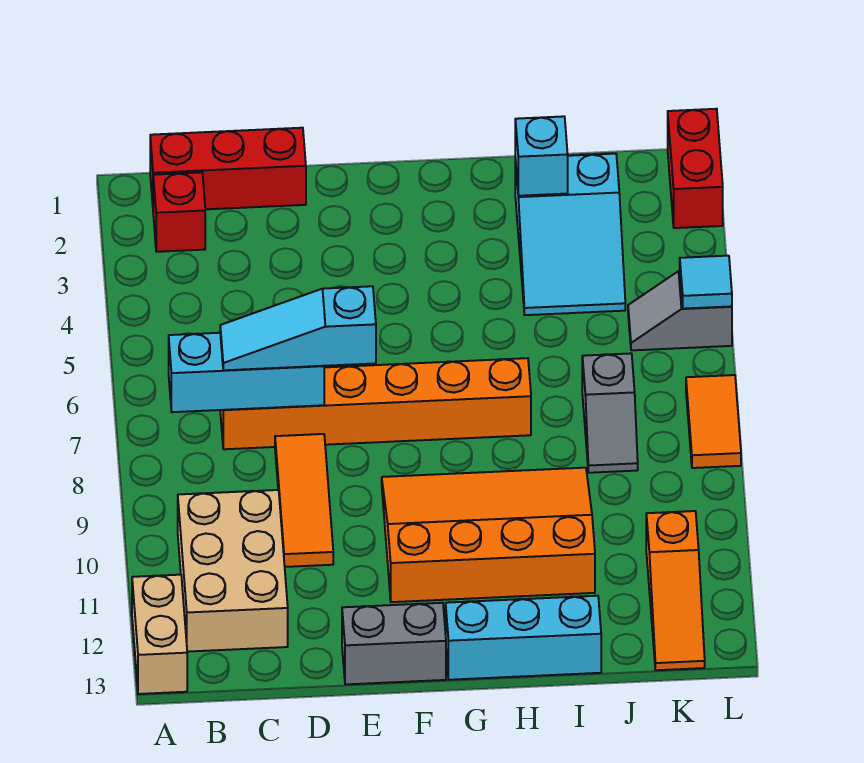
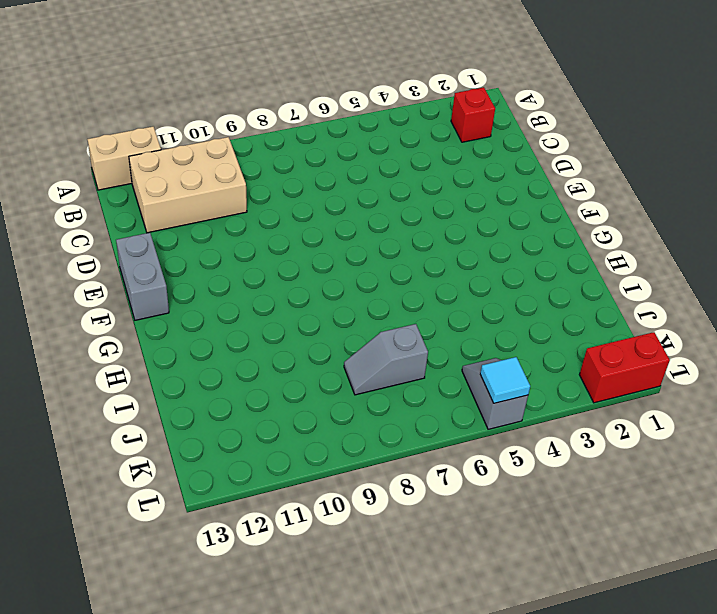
none -> red 1x3 brick [150,128,306,209]
none -> orange 1x6 brick [220,358,531,449]
none -> orange 1x3 tile [275,434,333,567]

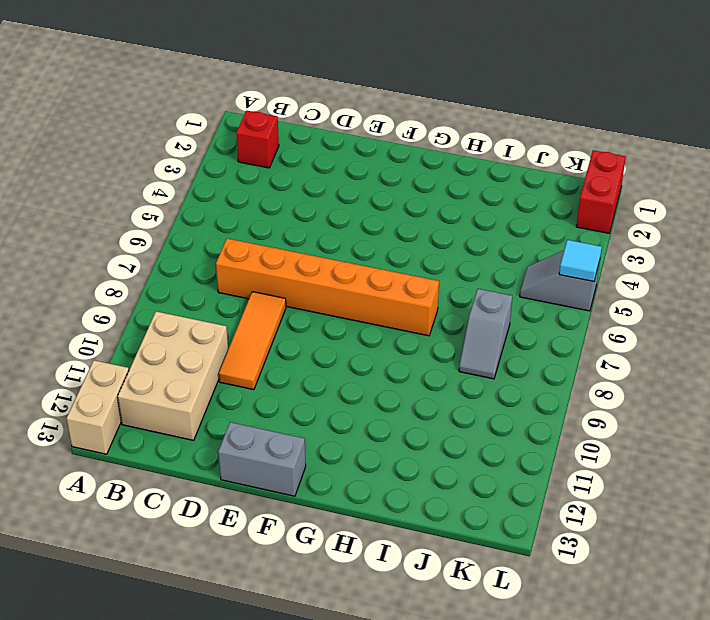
none -> red 1x3 brick [150,128,306,209]
none -> orange 3x4 slope [382,468,595,602]
none -> cyan 1x3 brick [446,596,601,680]

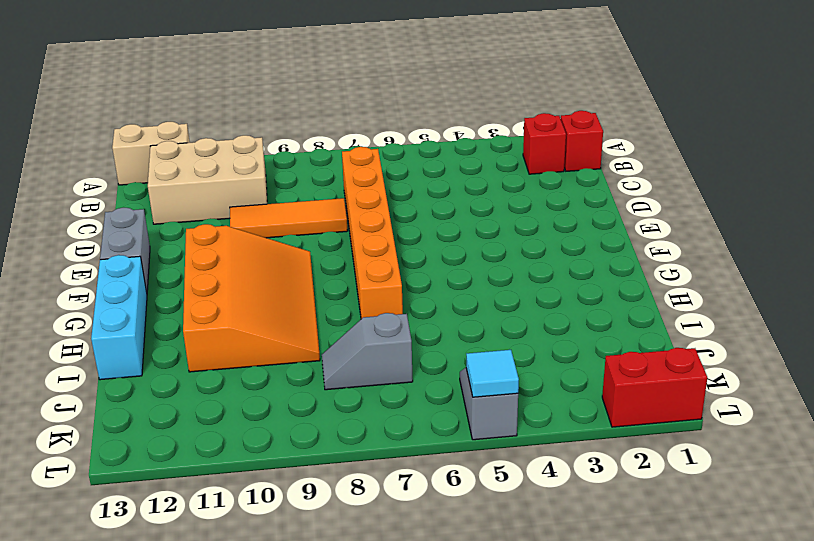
red 1x1 brick [561,111,603,171] -> red 1x3 brick [150,128,306,209]
none -> cyan 2x3 slope [515,154,625,315]
none -> orange 1x3 slope [646,511,705,670]
none -> orange 1x2 tile [686,375,741,468]

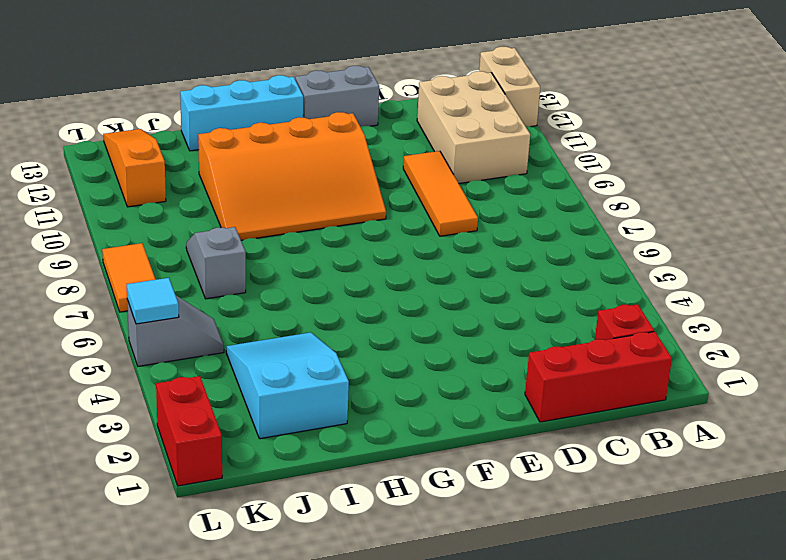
none -> orange 1x6 brick [220,358,531,449]
none -> cyan 1x3 brick [169,333,324,412]
none -> cyan 1x1 brick [515,116,568,196]

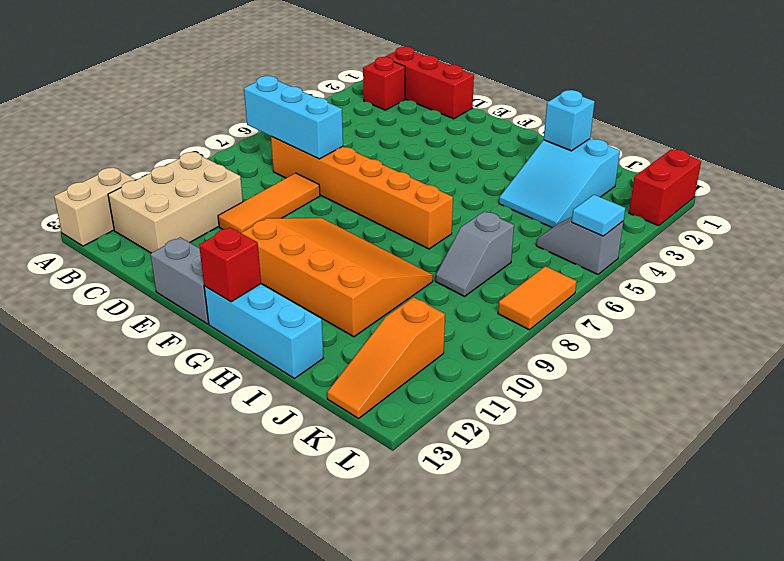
red 1x1 brick [199,227,261,302] -> none
none -> cyan 1x3 slope [220,286,376,370]

